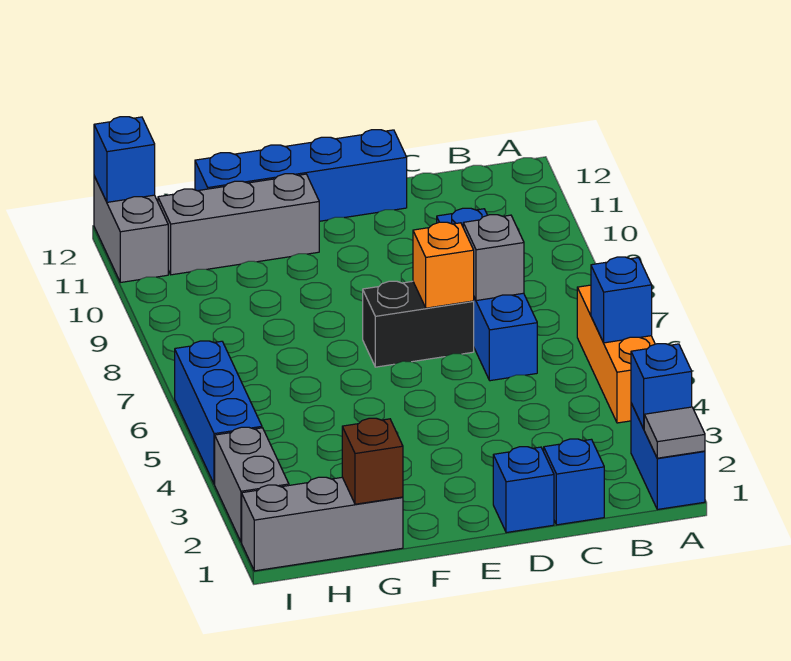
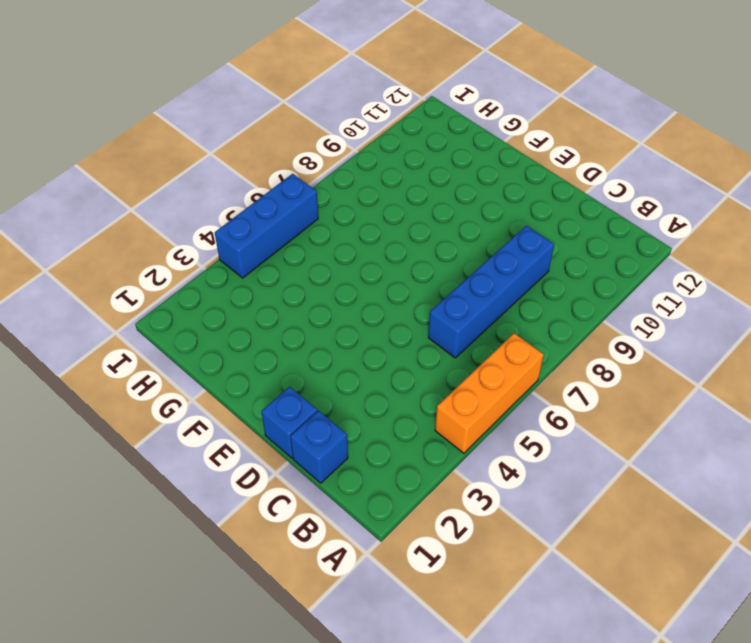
none -> blue 1x2 brick [631,403,705,509]
none -> black 1x2 brick [363,281,474,367]
none -> blue 1x4 brick [195,130,407,221]

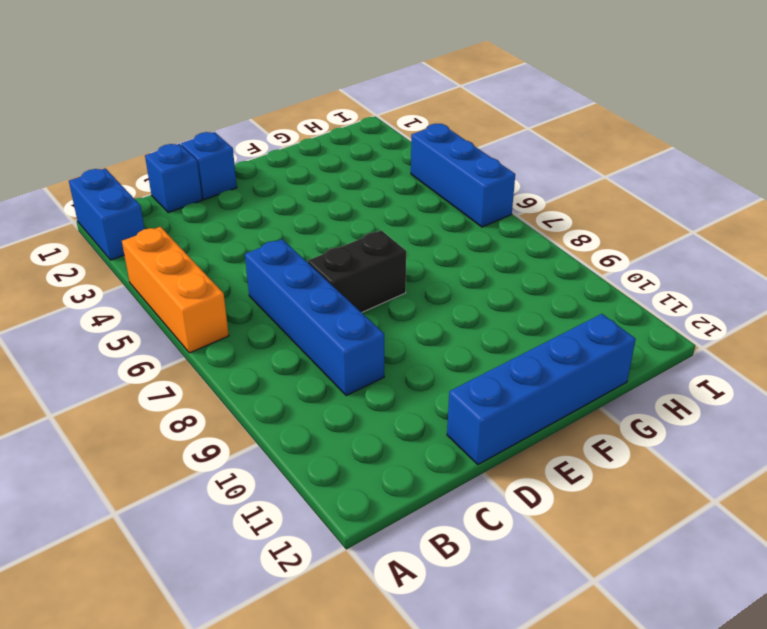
none -> grey 1x3 brick [158,174,319,275]
none -> grey 1x3 brick [242,477,403,571]
none -> grey 1x2 brick [215,427,289,542]

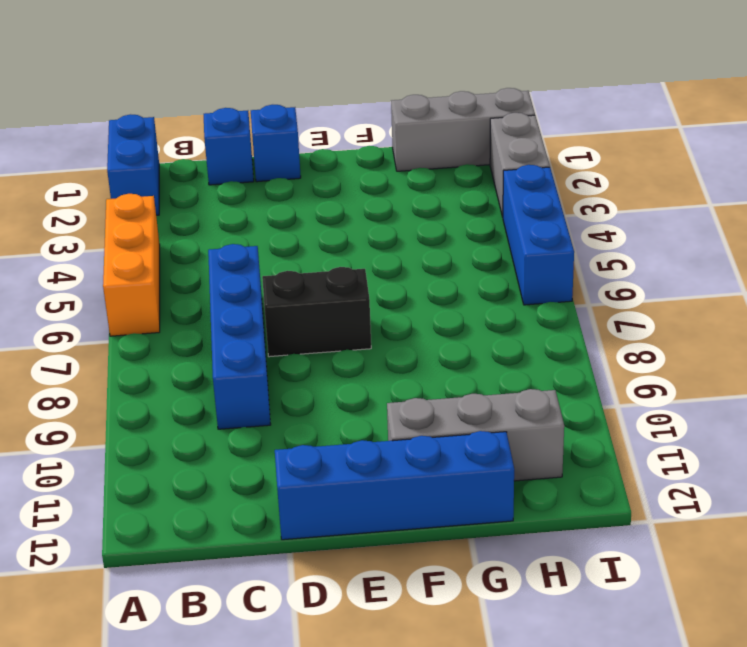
none -> grey 1x2 brick [94,176,168,282]
none -> grey 1x1 tile [644,407,705,458]
none -> blue 1x1 brick [631,344,692,429]

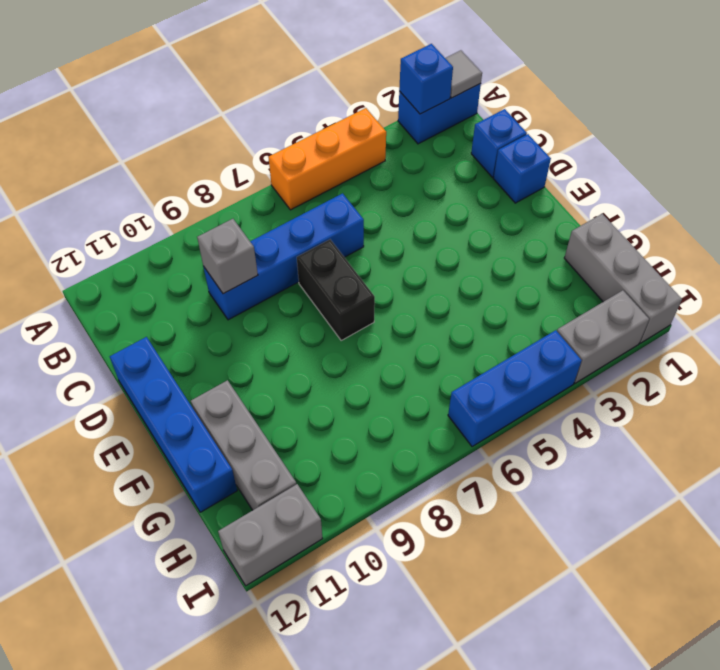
grey 1x1 brick [197,219,258,294] -> grey 1x1 brick moved to [463,215,524,301]
none -> blue 1x1 brick [591,257,652,343]
none -> orange 1x1 brick [413,222,474,308]
none -> brown 1x1 brick [342,418,403,504]

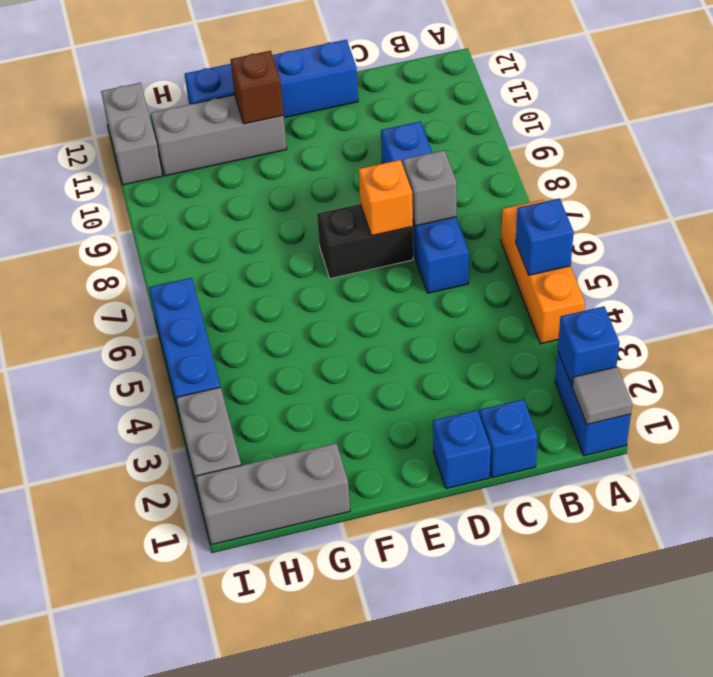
brown 1x1 brick [230,51,284,124] -> brown 1x1 brick moved to [342,418,403,504]
none -> blue 1x1 brick [94,117,155,202]

